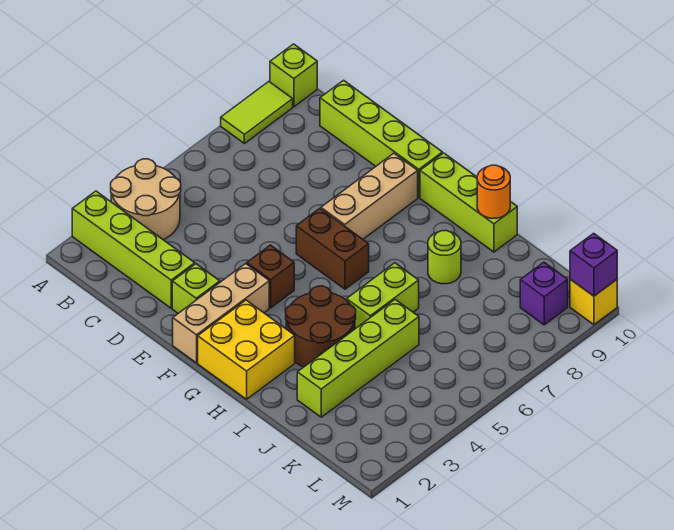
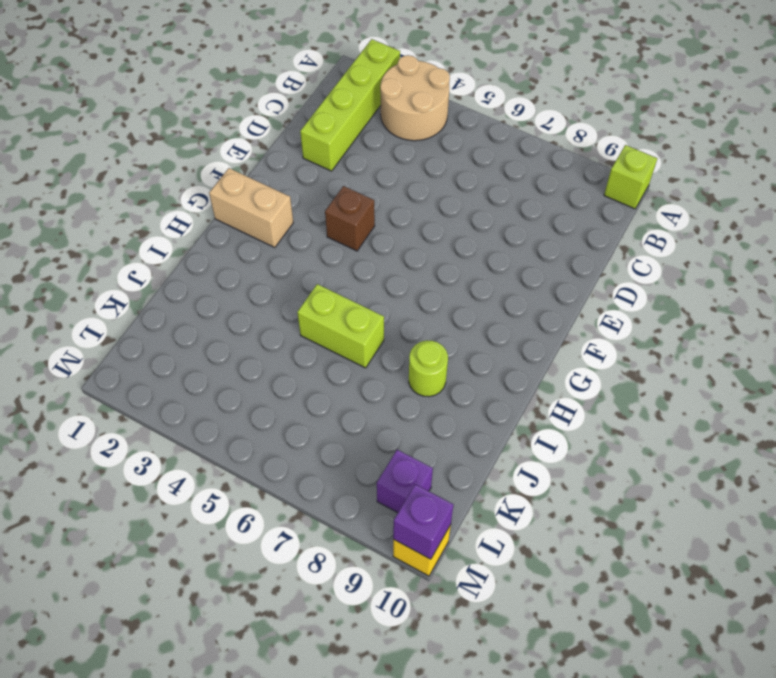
tan 1x2 brick [209,168,293,248] -> yellow 2x2 brick [198,300,295,399]
none -> lime 1x2 tile [221,82,293,143]
none -> lime 1x4 brick [320,80,442,197]
none -> lime 1x1 brick [172,264,220,313]

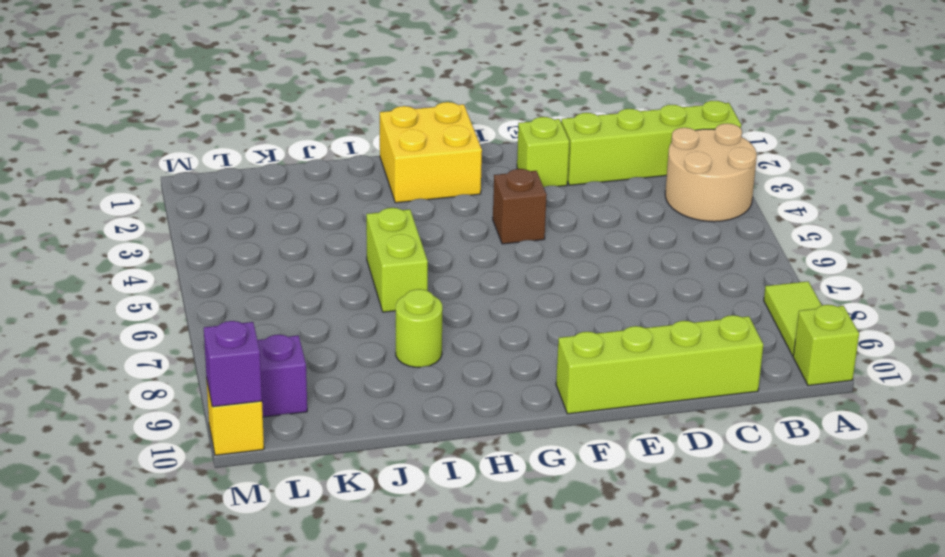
none -> tan 1x3 brick [173,264,269,363]
none -> brown 1x2 brick [296,208,369,289]
none -> tan 1x3 brick [321,153,418,239]

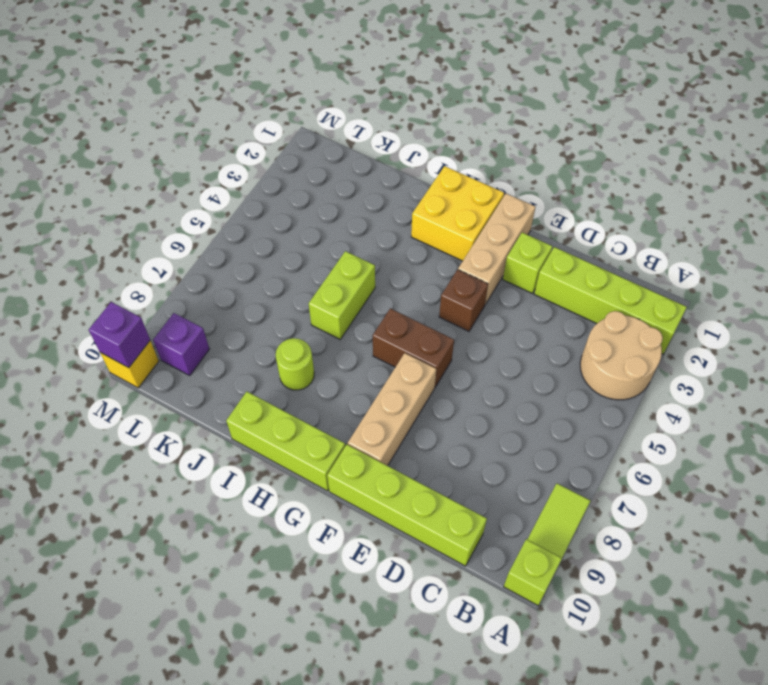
none -> brown 2x2 round brick [286,286,356,367]
none -> lime 1x4 brick [297,300,419,417]
none -> orange 1x1 round brick [477,165,510,218]

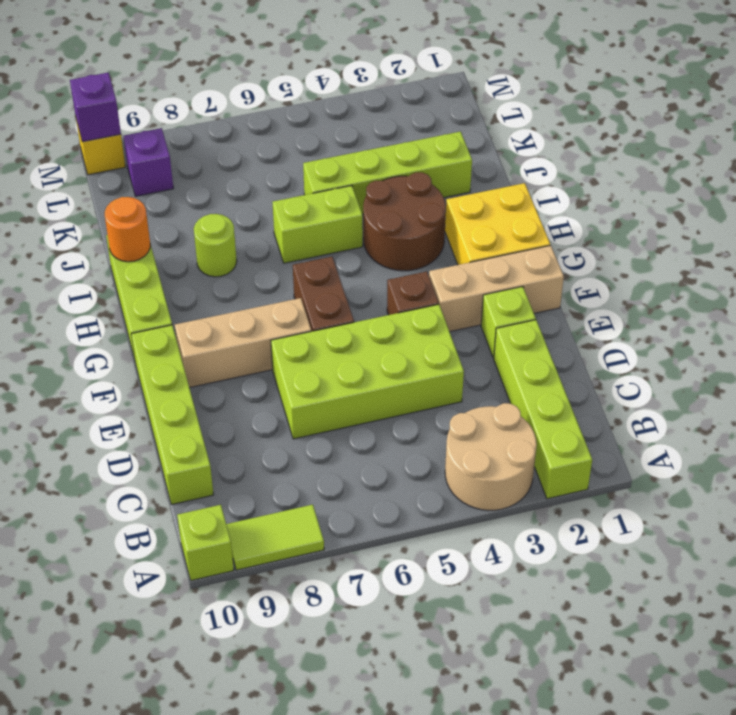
lime 2x4 brick [271,304,464,439] -> none

